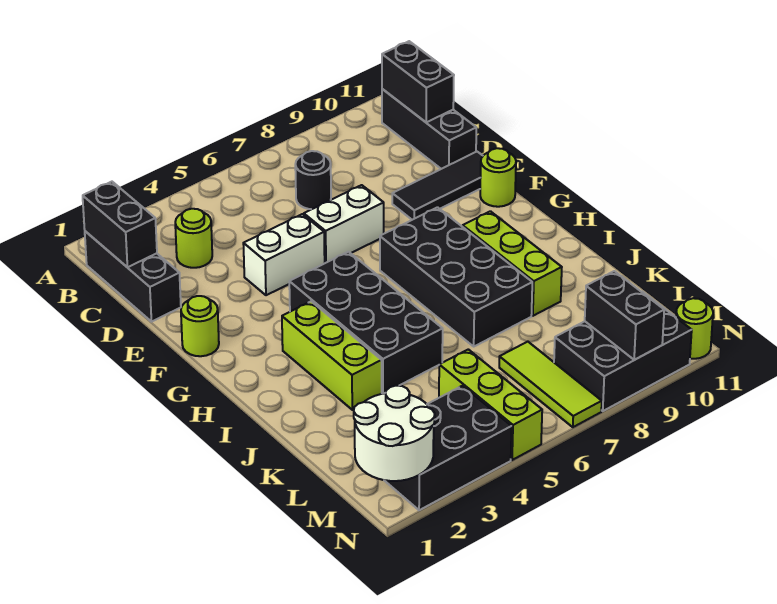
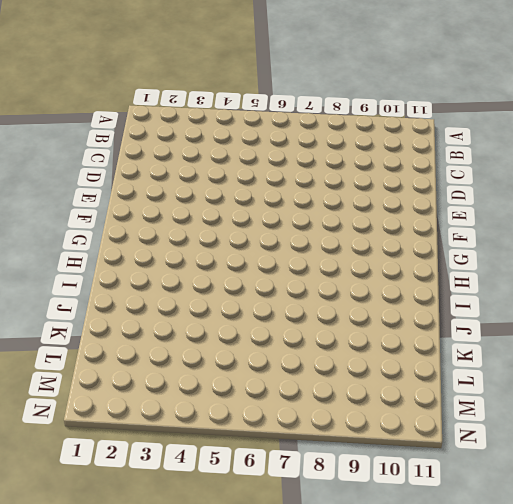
none -> black 1x3 brick [85,231,181,322]
none -> black 1x3 brick [382,89,476,169]
none -> lime 1x1 round brick [175,209,212,268]

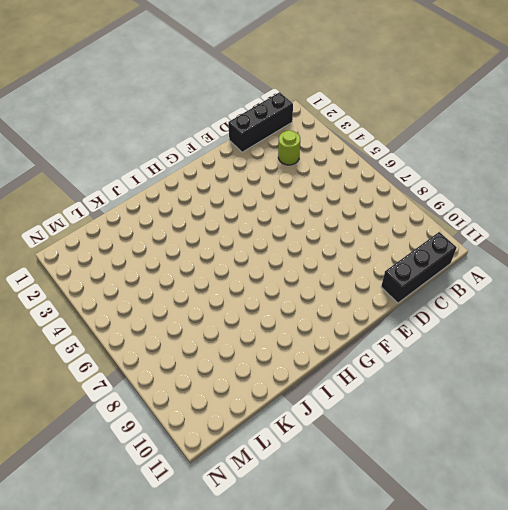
none -> black 1x1 round brick [295,151,331,209]
none -> white 1x2 brick [243,214,325,295]
none -> white 1x2 brick [304,185,384,263]

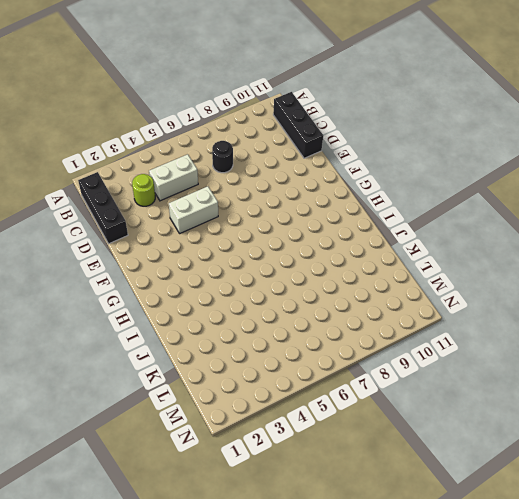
white 1x2 brick [149,154,198,201] -> white 1x2 brick moved to [304,185,384,263]
none -> black 1x3 tile [392,152,483,220]
none -> lime 1x1 round brick [181,296,219,356]
none -> lime 1x1 round brick [480,148,516,207]

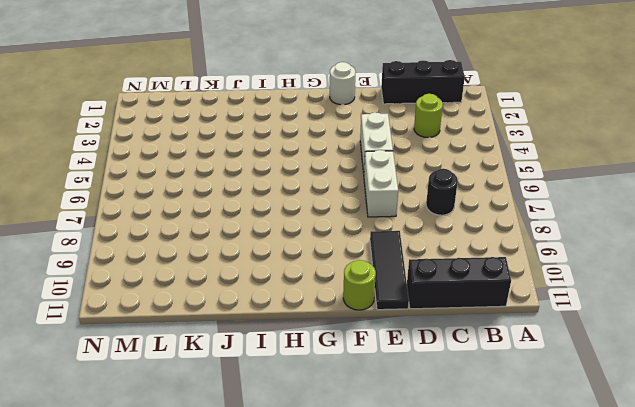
white 1x1 round brick [330,62,355,105] -> lime 1x1 round brick [181,296,219,356]
none -> black 2x4 brick [289,252,443,394]
none -> black 2x4 brick [380,207,532,346]
none -> lime 1x3 brick [282,301,382,410]

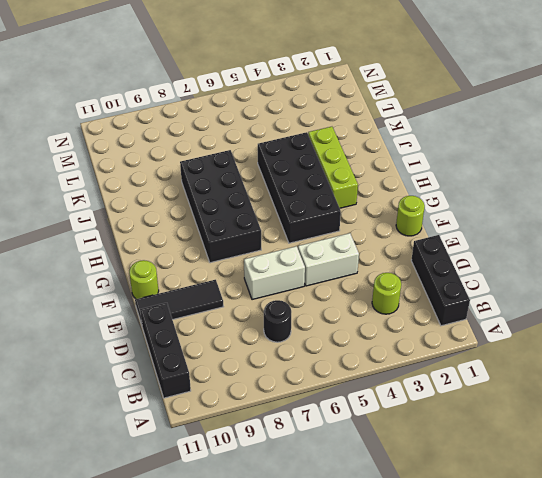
none -> lime 1x3 brick [463,211,562,316]
none -> lime 1x3 brick [439,349,542,460]
none -> lime 1x3 tile [499,341,602,427]

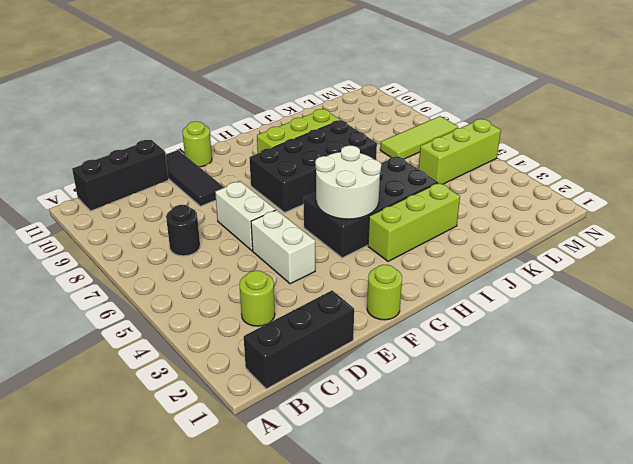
white 2x2 round brick [315,145,381,219] -> white 2x2 round brick moved to [354,386,435,481]
none -> black 2x3 brick [384,386,512,510]
none -> black 2x3 brick [554,292,692,411]
none -> lime 1x1 round brick [676,298,713,359]

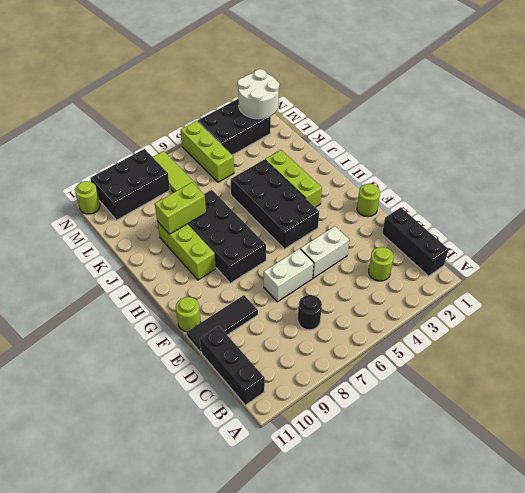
lime 1x2 brick [155,183,206,234] -> none
none -> black 1x2 brick [83,182,157,267]
none -> black 1x2 brick [382,41,454,122]
none -> black 1x2 brick [585,271,664,360]

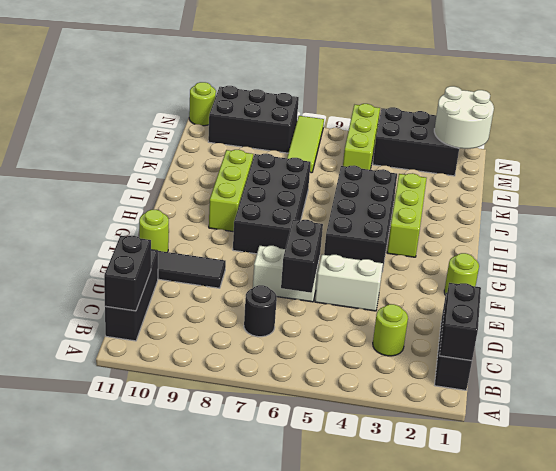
black 1x2 brick [281,220,323,293] -> black 1x2 brick moved to [585,271,664,360]

